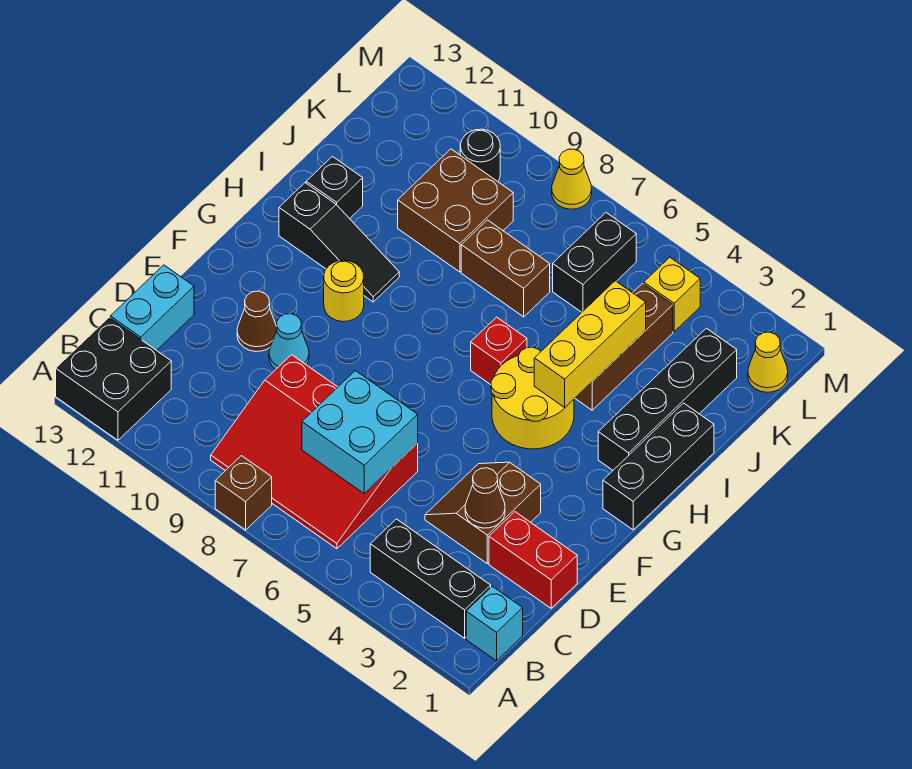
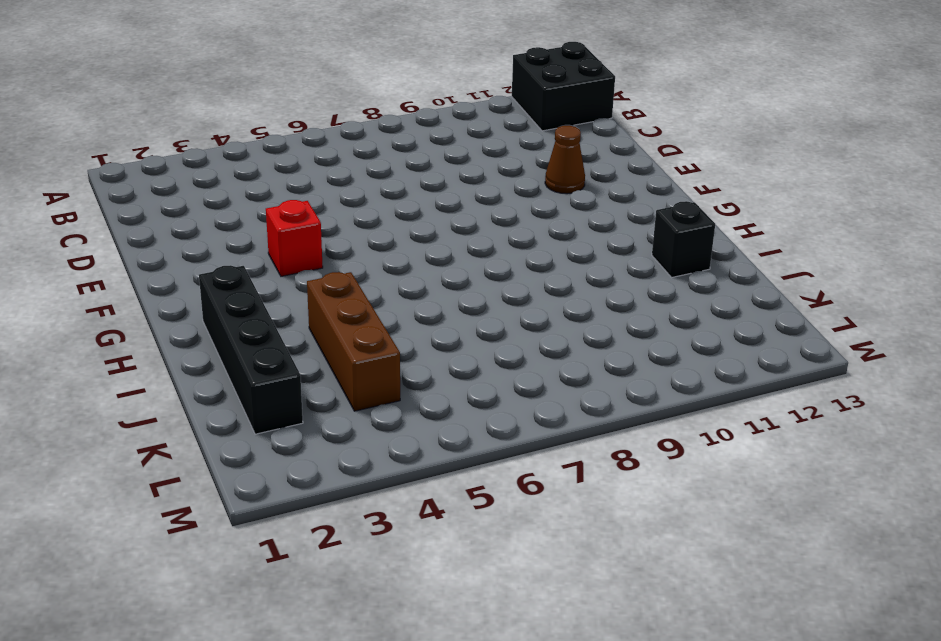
red 1x1 brick [266,200,323,276] -> red 1x1 brick moved to [471,317,527,385]
none -> brown 1x1 brick [215,456,272,530]
none -> cyan 1x1 brick [466,586,523,661]
none -> black 1x3 brick [370,519,491,638]

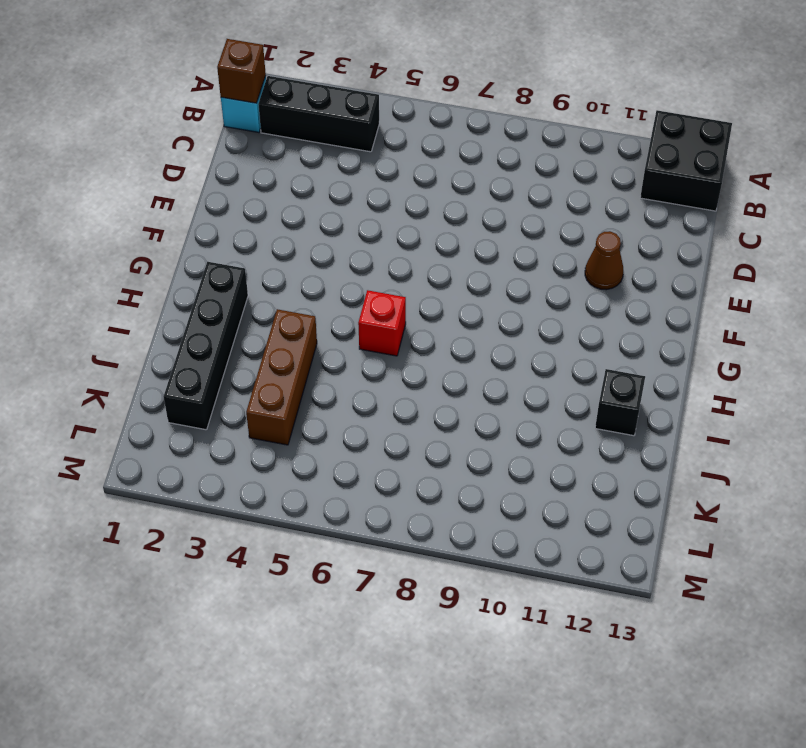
brown 1x1 brick [217,39,266,103] -> brown 1x1 brick moved to [215,456,272,530]
none -> red 3x4 slope [211,355,418,549]
none -> cyan 1x2 brick [110,265,194,350]
none -> red 1x2 brick [489,512,577,608]

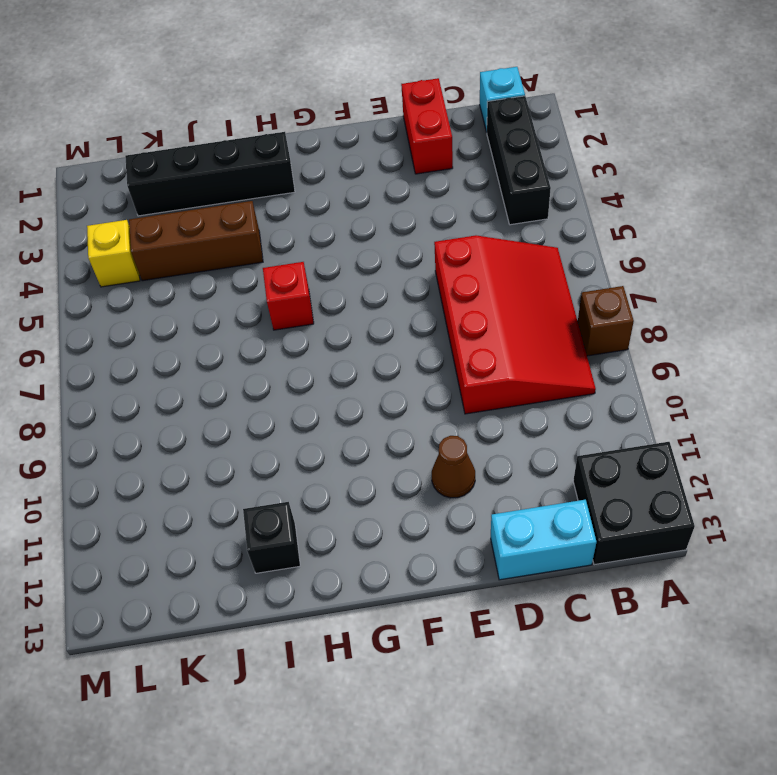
none -> brown 2x2 slope [425,462,541,563]
none -> cyan 1x1 cone [269,314,309,370]
none -> black 1x3 brick [603,403,714,530]

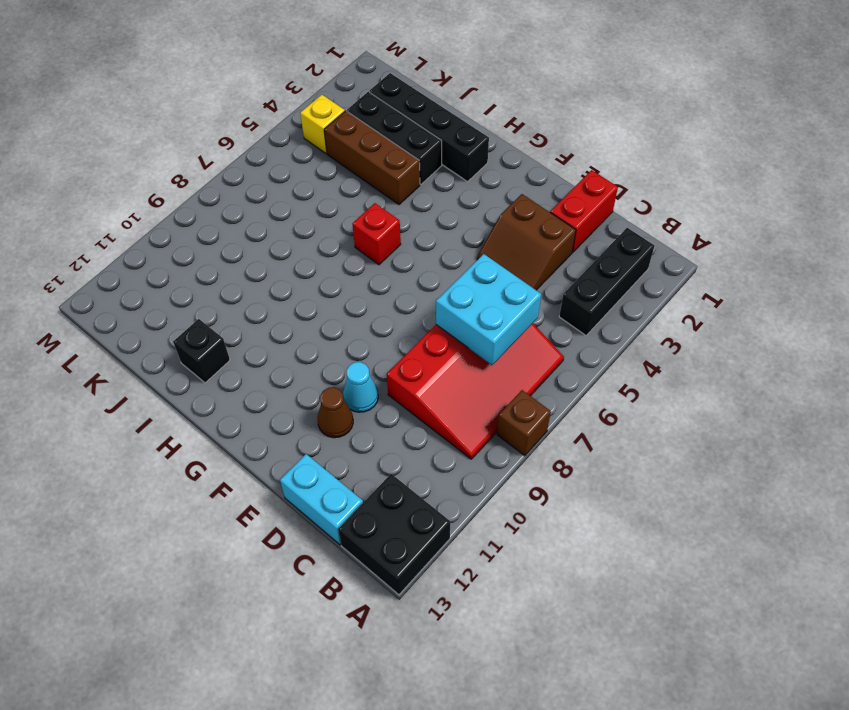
black 1x3 brick [347,92,442,184] -> black 1x3 brick moved to [603,403,714,530]
none -> cyan 1x1 brick [466,586,523,661]
none -> yellow 2x2 round brick [491,347,574,449]
none -> yellow 1x1 round brick [324,260,364,322]

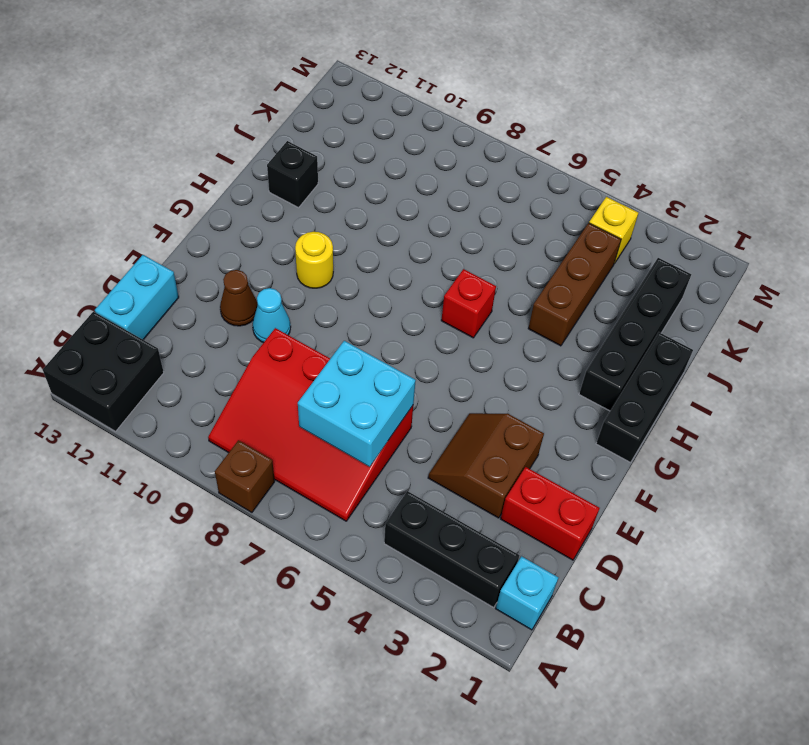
none -> yellow 2x2 round brick [491,347,574,449]
none -> black 1x3 slope [279,183,399,302]
none -> brown 1x2 brick [461,220,550,317]

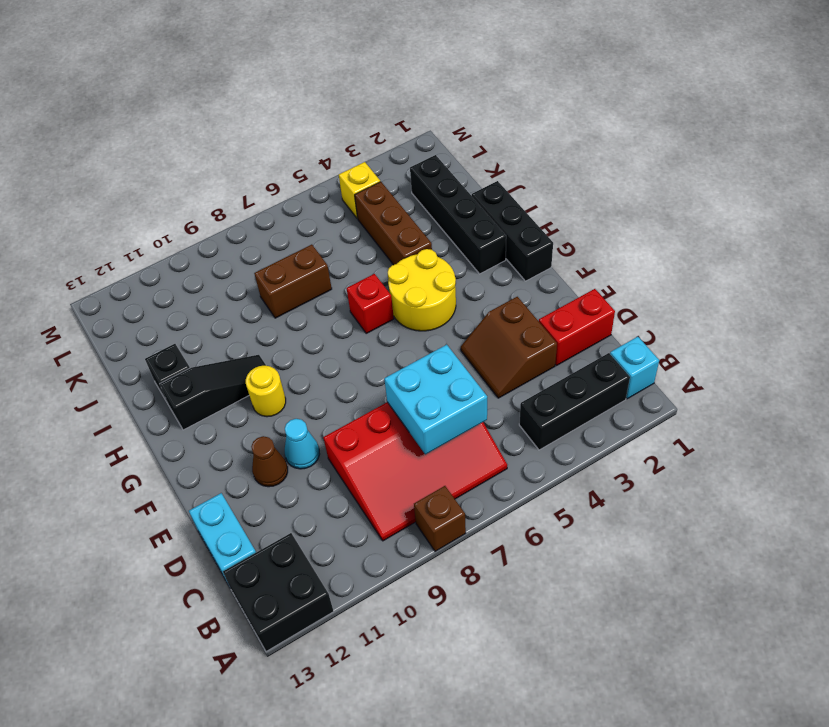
none -> brown 2x2 brick [398,149,513,272]
none -> black 1x2 brick [553,213,636,312]
none -> yellow 1x1 cone [748,332,788,392]

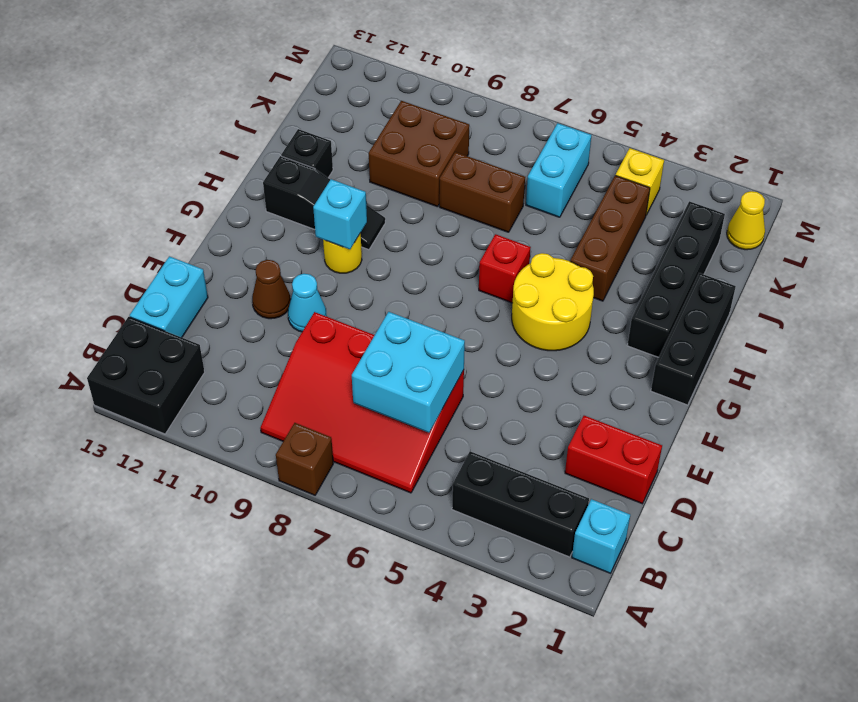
cyan 1x1 brick [313,179,367,249] -> none
cyan 1x2 brick [526,123,591,217] -> black 1x2 brick [553,213,636,312]
none -> brown 2x2 slope [425,462,541,563]
none -> black 1x1 round brick [460,129,500,181]
none -> yellow 1x1 cone [552,149,592,209]

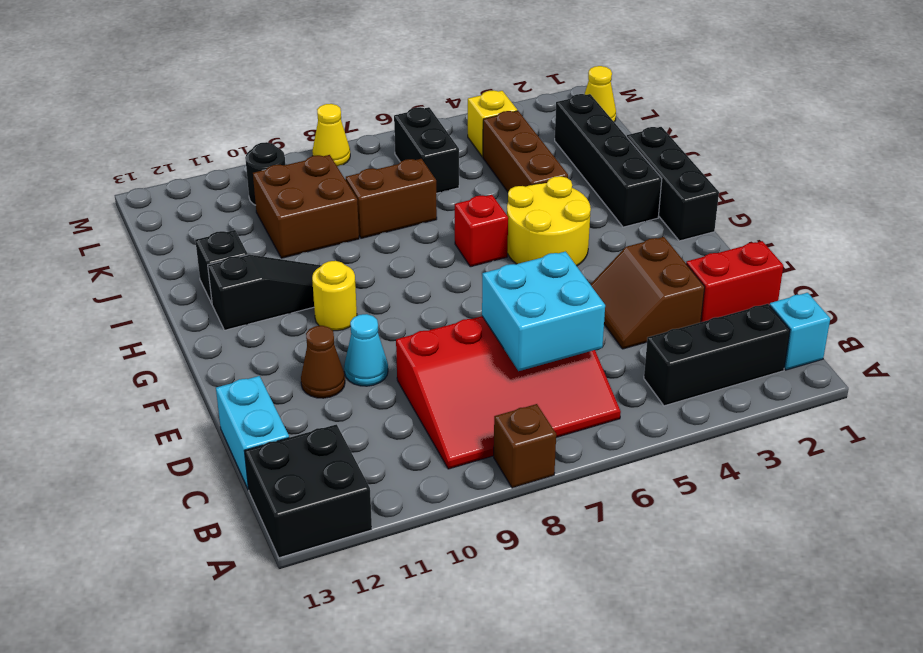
none -> brown 1x1 cone [465,468,505,528]
none -> yellow 1x3 brick [534,281,646,407]

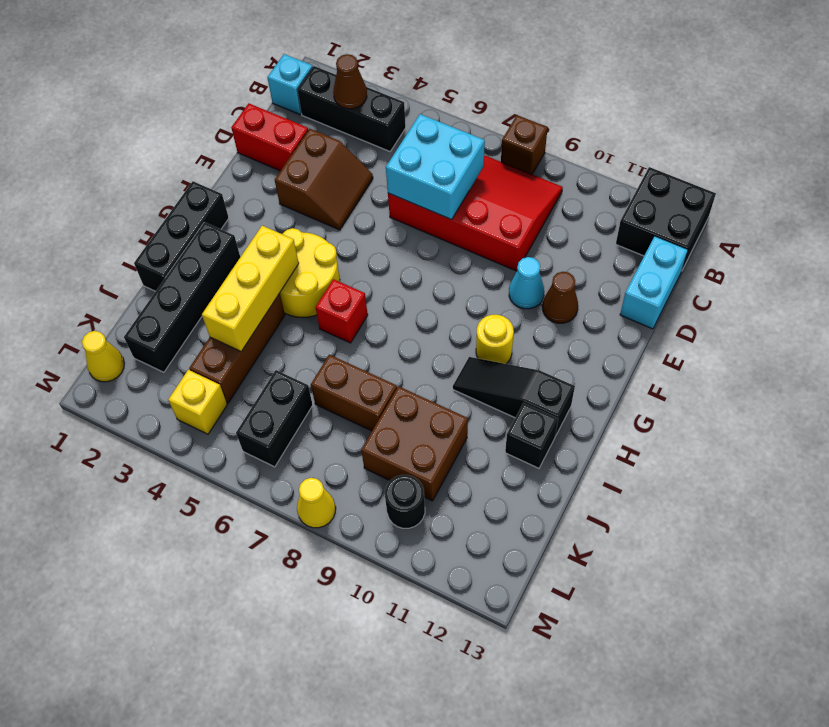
brown 1x1 cone [333,54,367,109] -> brown 1x1 cone moved to [465,468,505,528]

